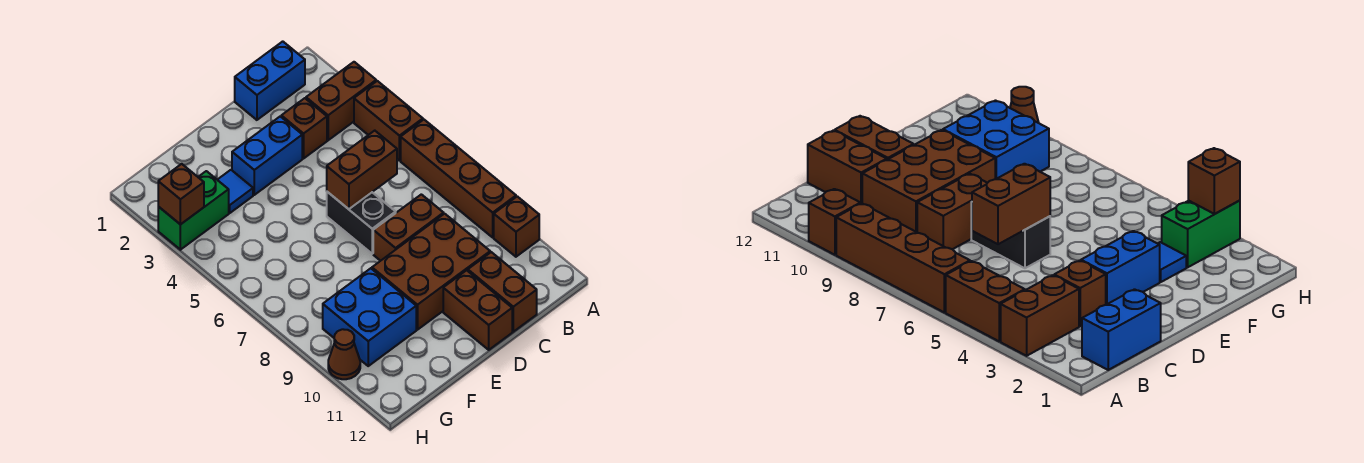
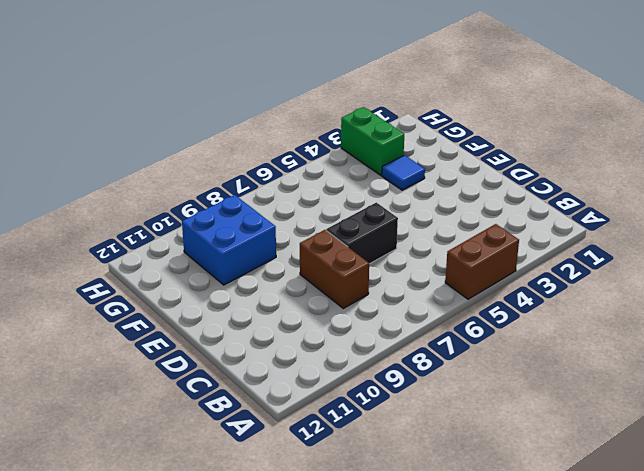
none -> brown 1x2 brick [306,62,376,140]
none -> brown 1x4 brick [401,120,516,237]
none -> brown 1x1 brick [494,196,539,257]

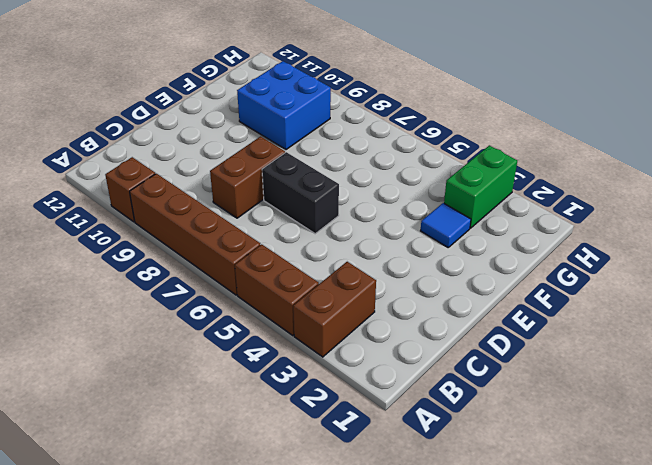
none -> blue 1x2 brick [235,41,305,120]
none -> brown 1x1 brick [281,98,327,158]
none -> brown 2x3 brick [372,214,490,330]

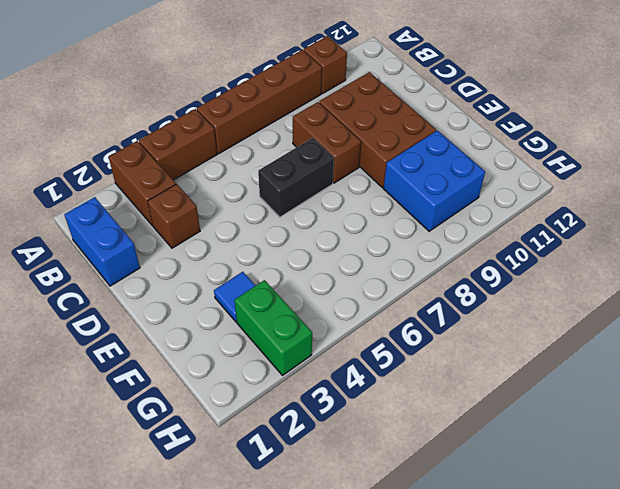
none -> brown 1x2 brick [468,252,537,332]
none -> blue 1x2 brick [232,116,302,195]
none -> brown 1x2 brick [443,270,512,350]

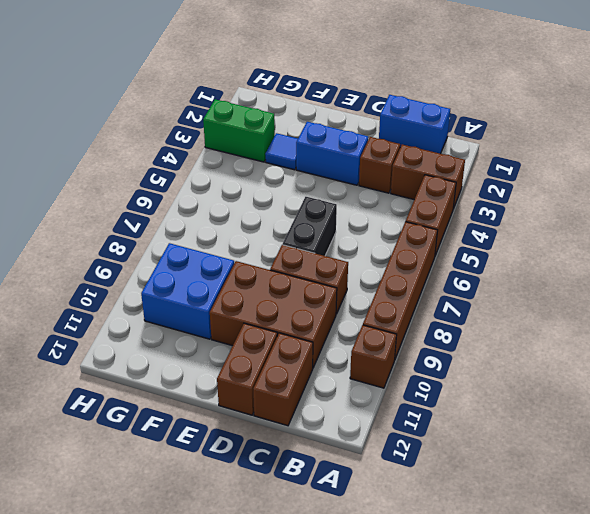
none -> brown 1x1 cone [328,329,360,379]
none -> brown 1x2 brick [327,131,397,209]
none -> brown 1x1 brick [158,164,204,225]

